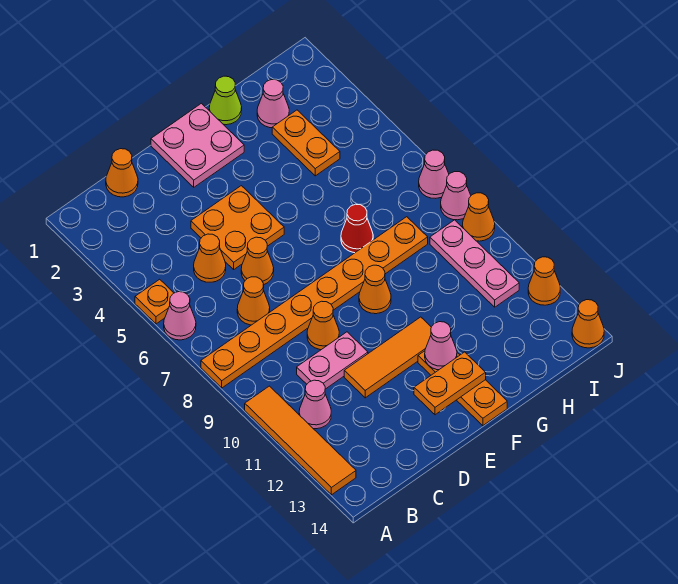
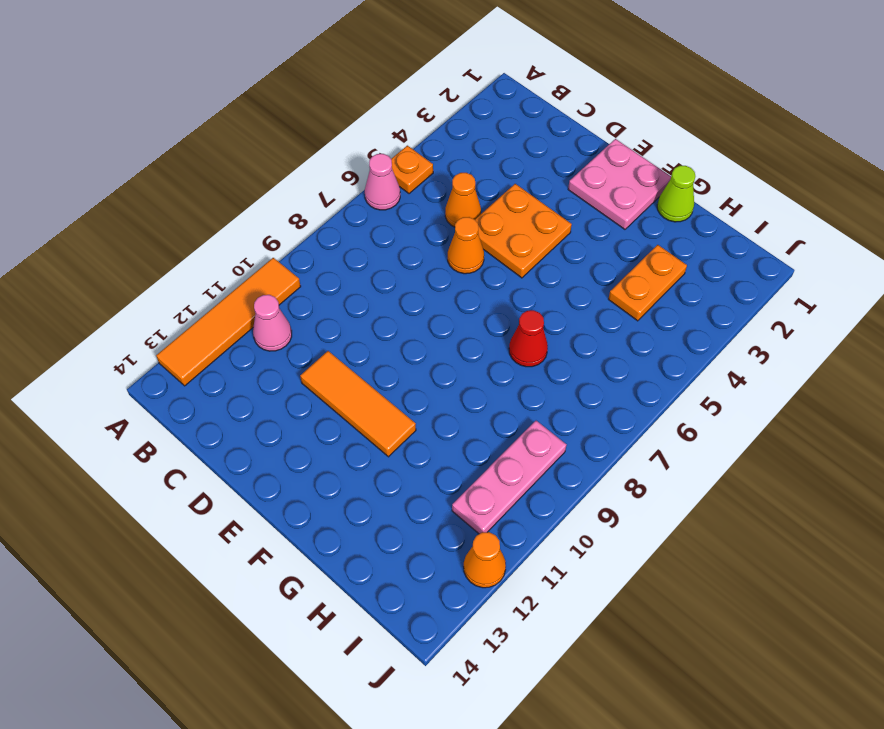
none -> orange 1x8 plate [201,217,428,388]
none -> orange 1x1 cone [106,149,138,197]
none -> orange 1x1 cone [237,277,270,325]

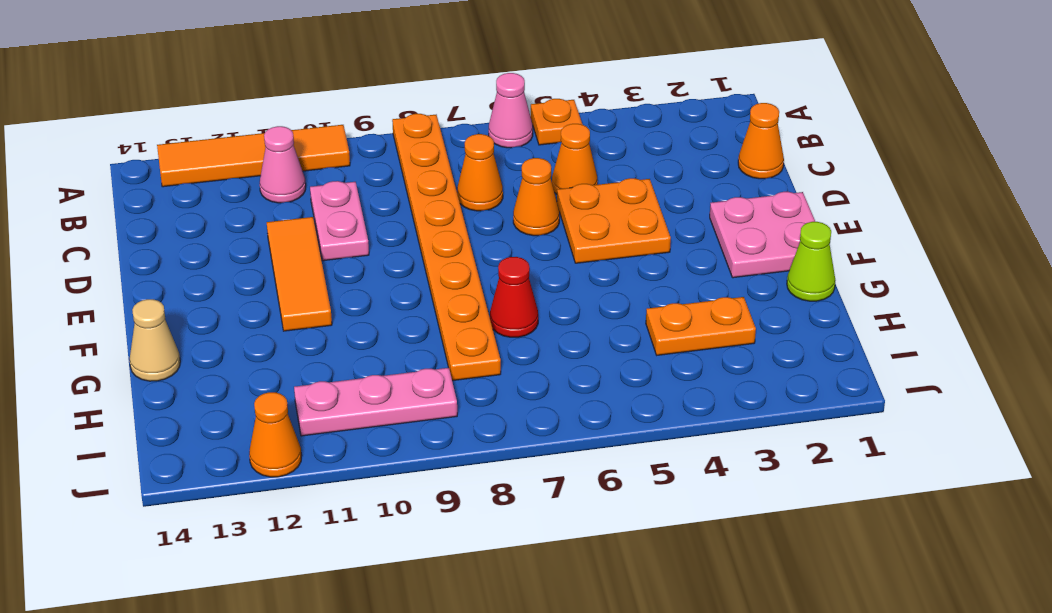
tan 1x1 cone [130,299,180,381] -> none
none -> orange 1x1 cone [307,301,339,350]
none -> orange 1x1 cone [359,265,391,314]
none -> orange 1x3 plate [418,351,507,426]

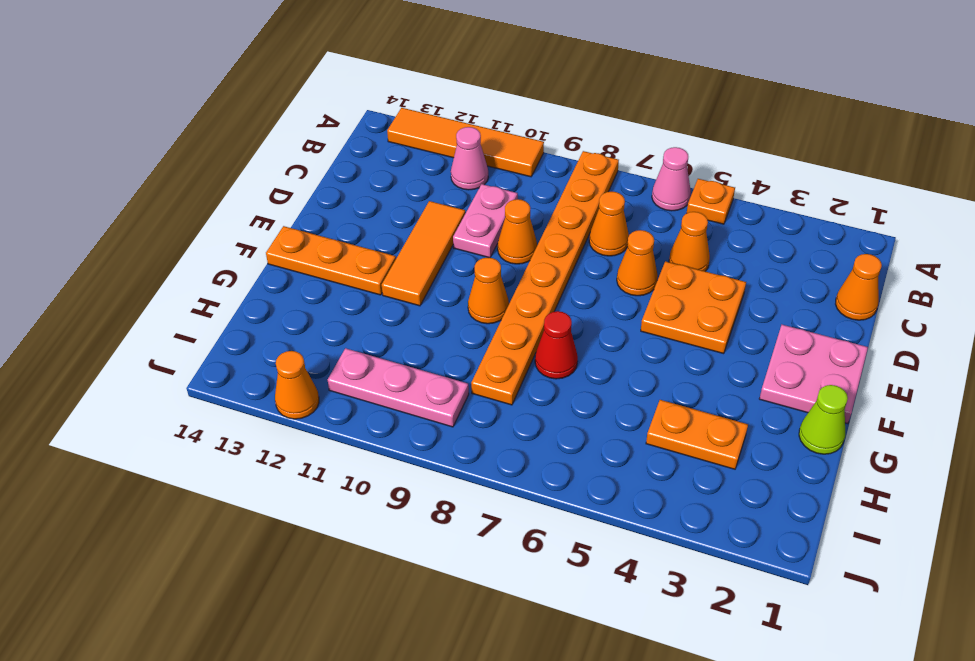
none -> pink 1x1 cone [257,80,289,128]
none -> pink 1x1 cone [419,150,449,198]
none -> pink 1x1 cone [441,172,471,220]

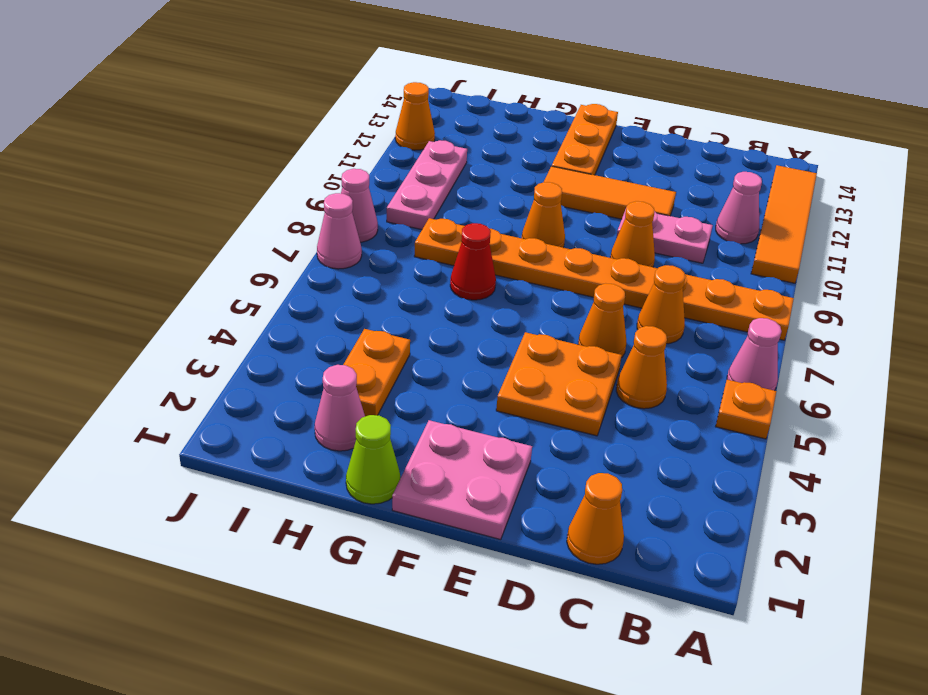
none -> orange 1x1 cone [462,193,495,241]
none -> orange 1x1 cone [572,300,604,348]
none -> orange 1x2 plate [414,352,486,415]

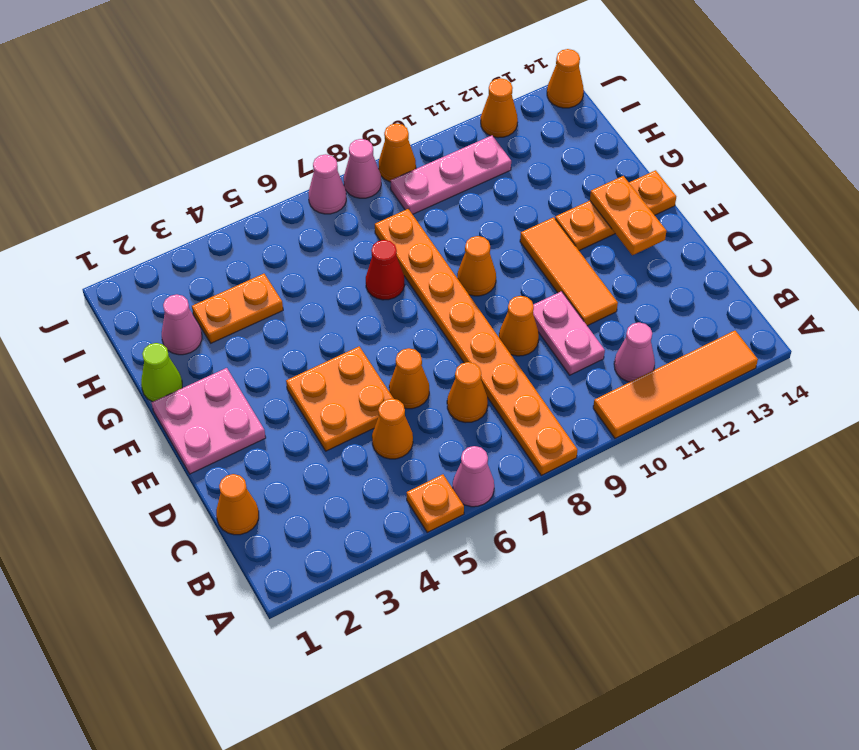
none -> pink 1x1 cone [425,322,457,370]

